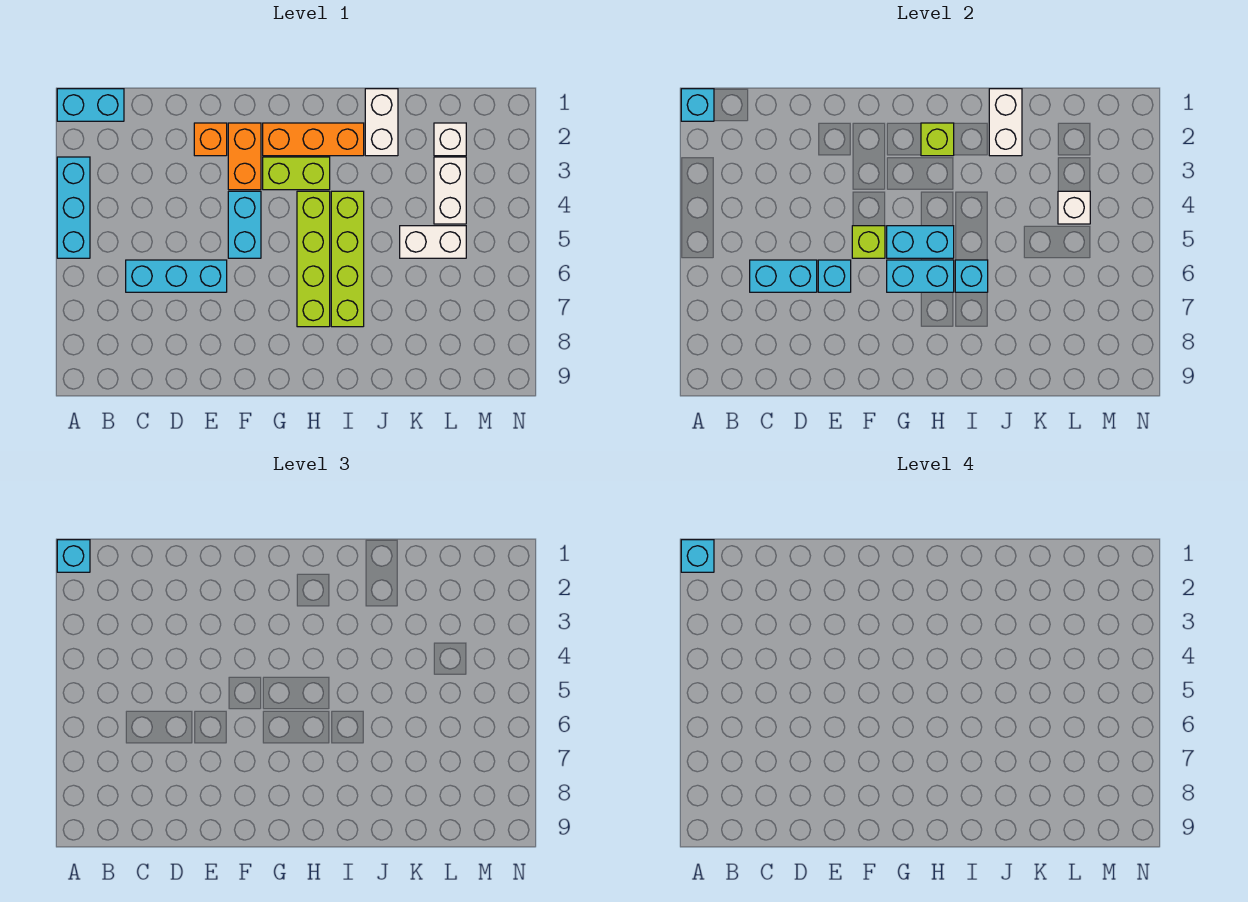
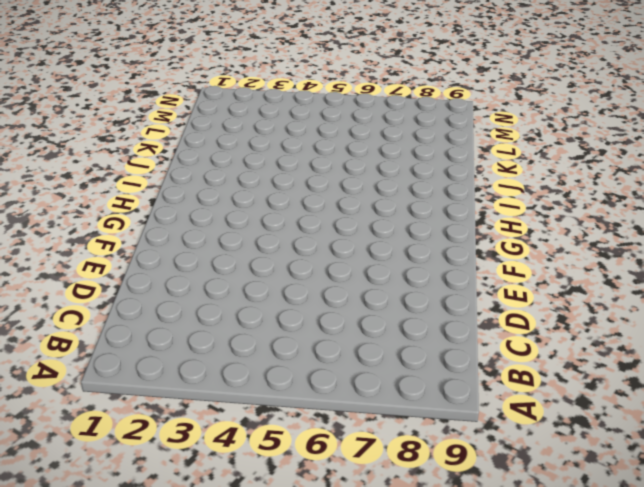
none -> cyan 1x2 brick [57,89,124,121]
none -> cyan 1x3 brick [57,157,90,258]
none -> cyan 1x3 brick [126,260,227,292]

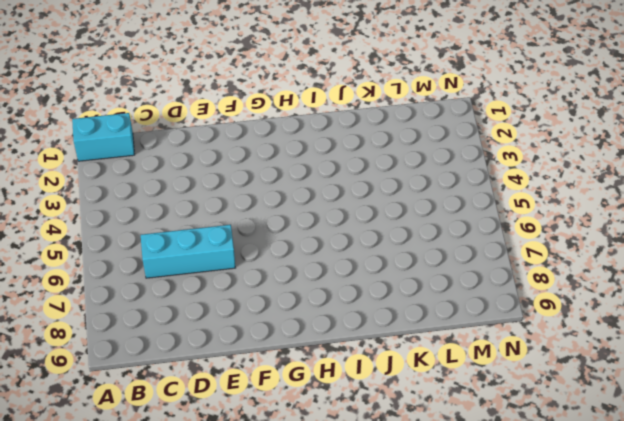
none -> cyan 1x3 brick [57,157,90,258]
none -> orange 1x1 brick [194,123,227,156]
none -> orange 1x2 brick [228,123,261,190]

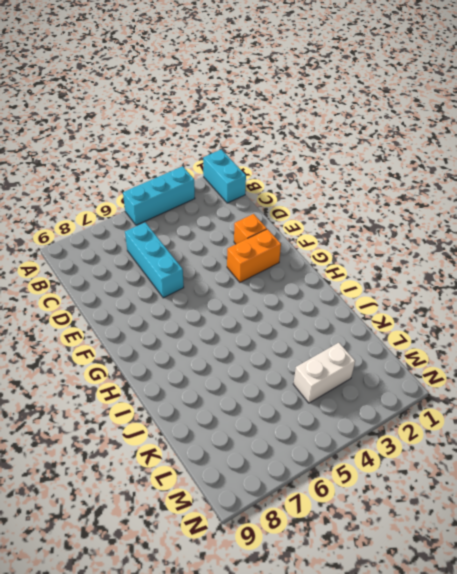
none -> cyan 1x2 brick [228,191,261,258]
none -> orange 1x3 brick [263,123,364,156]
none -> lime 1x2 brick [263,157,330,190]

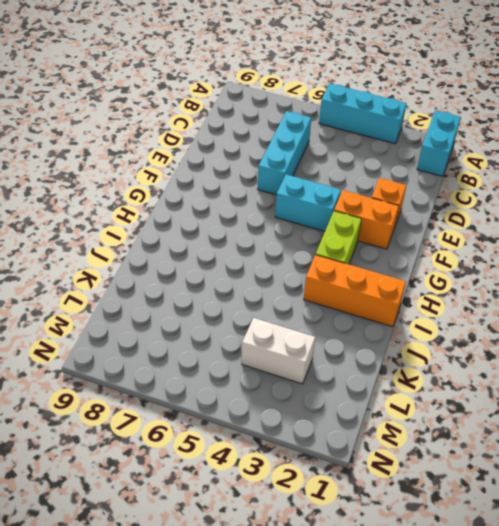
orange 1x3 brick [304,255,406,327] -> orange 1x3 brick turned to [263,123,364,156]
none -> lime 1x4 brick [297,191,330,327]
none -> lime 1x4 brick [331,191,364,327]
none -> white 1x2 brick [365,89,398,156]

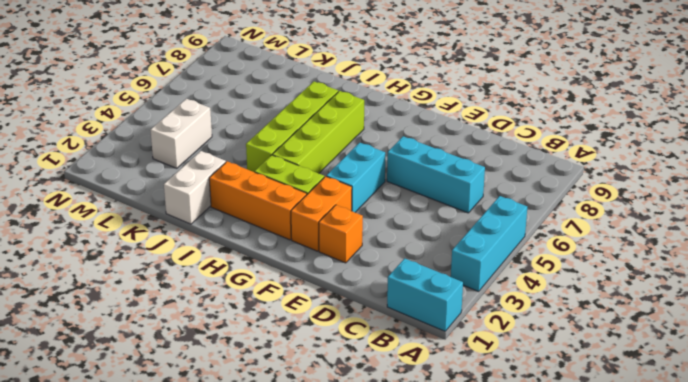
none -> white 1x2 brick [400,226,466,258]
none -> white 1x1 brick [434,123,466,156]
none -> cyan 1x1 brick [681,89,714,121]

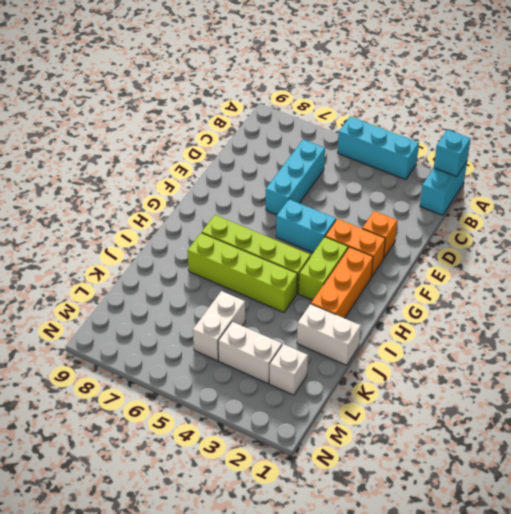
none -> cyan 1x2 brick [750,260,817,292]
none -> cyan 1x1 brick [818,260,851,292]
none -> lime 1x1 brick [852,226,885,258]

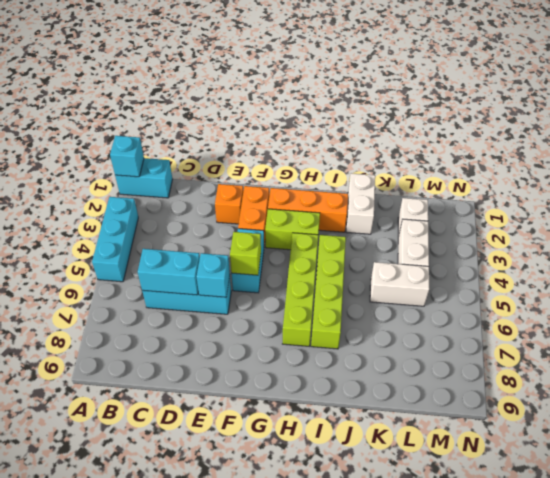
none -> cyan 1x2 brick [887,226,954,258]
none -> cyan 1x2 brick [887,260,954,292]
none -> lime 1x1 brick [921,123,954,156]

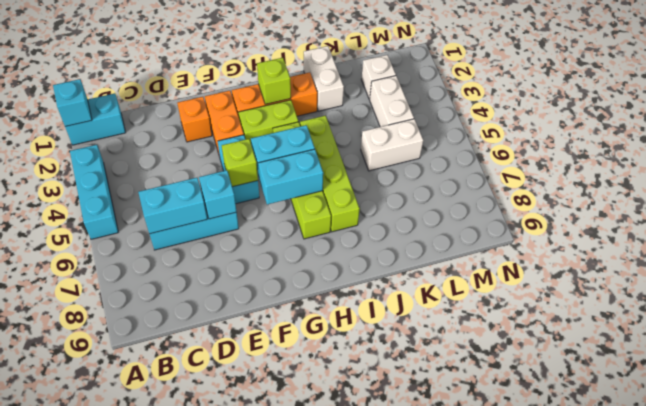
none -> cyan 1x1 brick [955,260,988,292]
none -> white 1x2 brick [989,89,1022,156]
none -> white 1x1 brick [1058,191,1090,224]

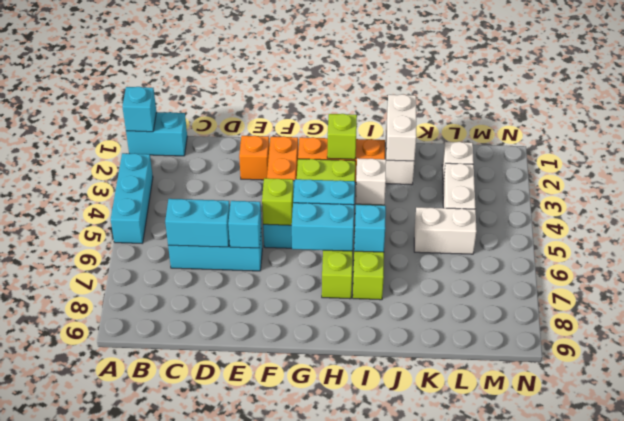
white 1x1 brick [356,158,386,205] -> white 1x1 brick moved to [1058,191,1090,224]
none -> cyan 1x1 brick [57,540,90,572]
none -> cyan 1x1 brick [681,540,714,572]

